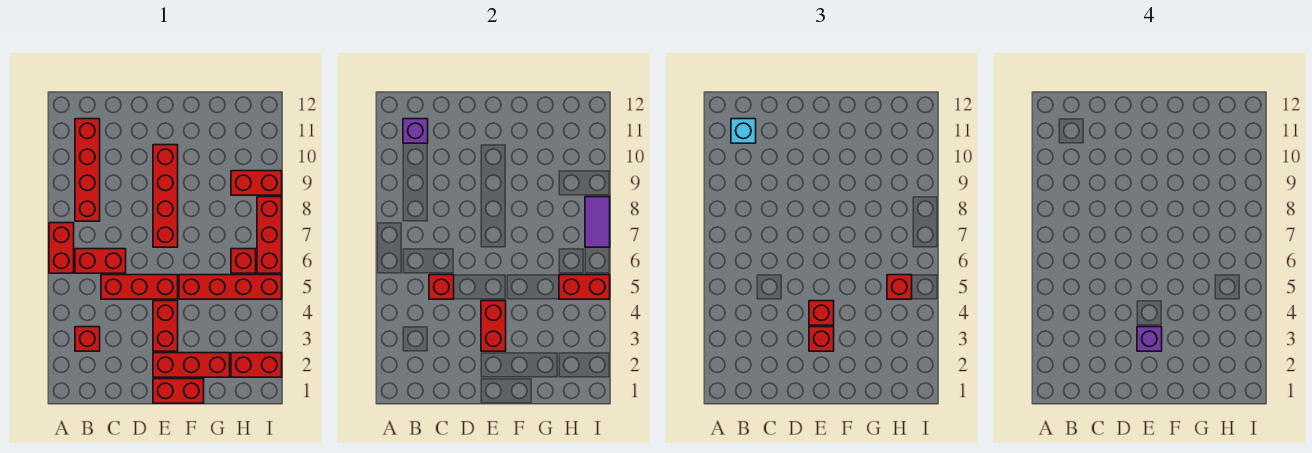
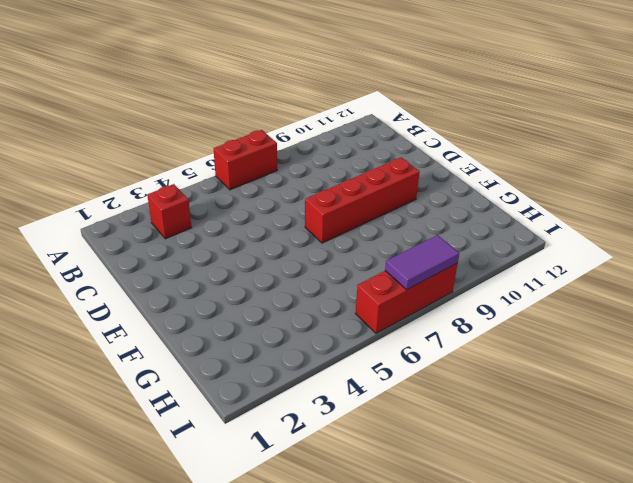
none -> red 1x2 brick [75,249,126,273]
none -> red 1x4 brick [75,119,100,221]
none -> red 1x3 brick [101,275,178,299]

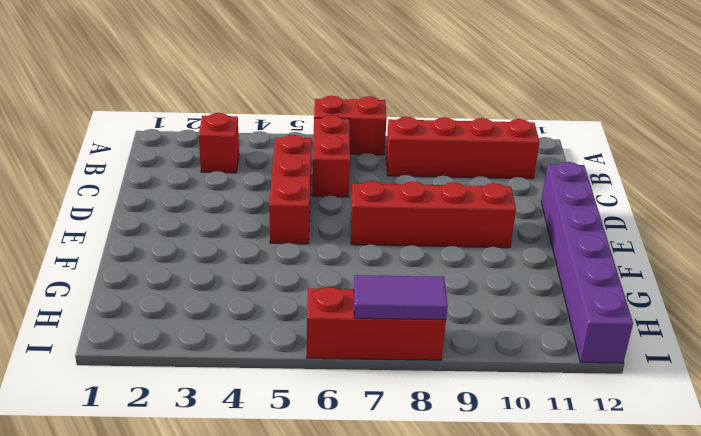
purple 1x6 brick [541,162,633,363] -> none
none -> red 1x2 brick [153,379,204,403]
none -> red 1x3 brick [153,353,230,377]
none -> red 1x2 brick [153,301,178,351]

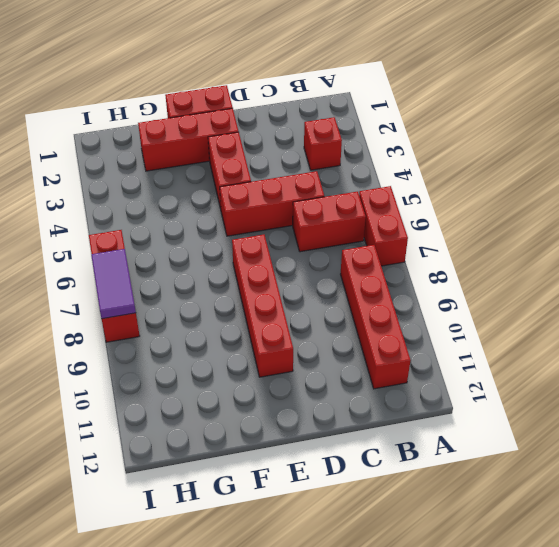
none -> red 1x4 brick [179,275,282,299]
none -> red 1x2 brick [231,353,282,377]
none -> red 1x1 brick [231,249,256,273]

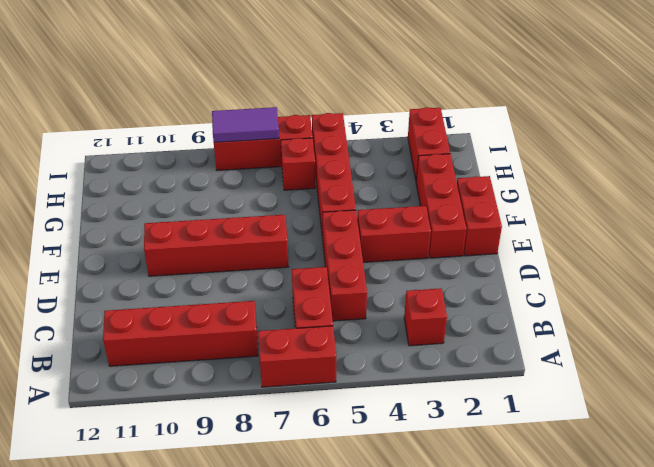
none -> red 1x2 brick [231,171,282,195]
none -> purple 1x1 brick [403,119,428,143]
none -> red 1x1 brick [429,275,454,299]

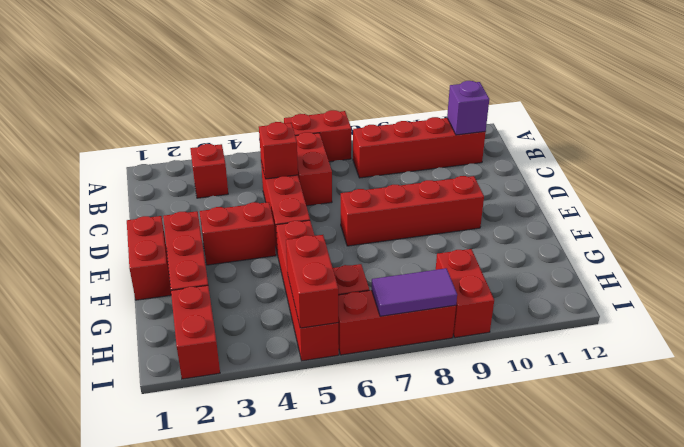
none -> red 1x2 brick [481,301,506,351]
none -> cyan 1x1 brick [731,119,756,143]
none -> red 1x1 brick [809,327,834,351]

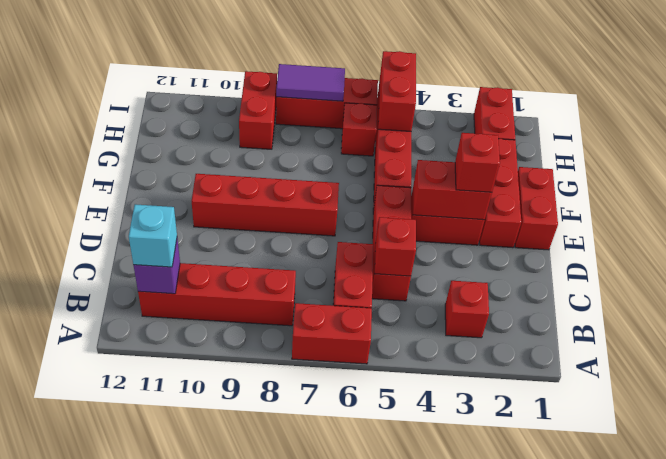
none -> red 1x1 brick [809,301,834,325]
none -> red 1x1 brick [887,275,912,299]
none -> purple 1x1 brick [1137,327,1162,351]

